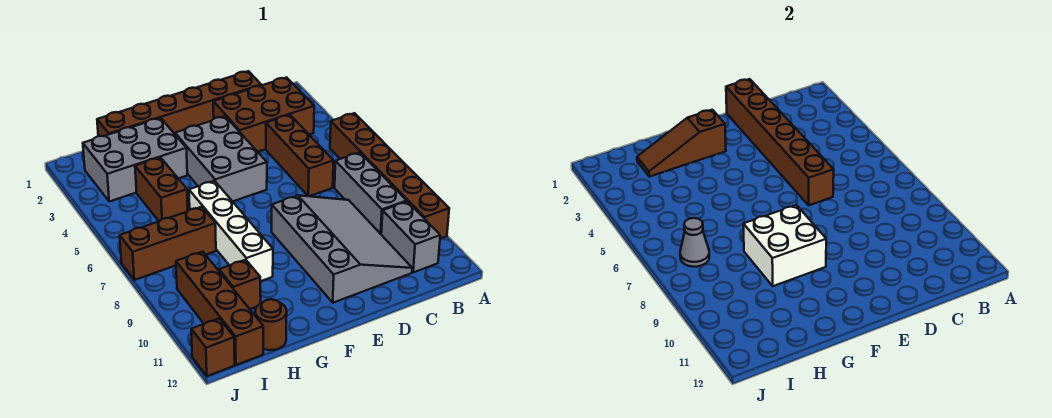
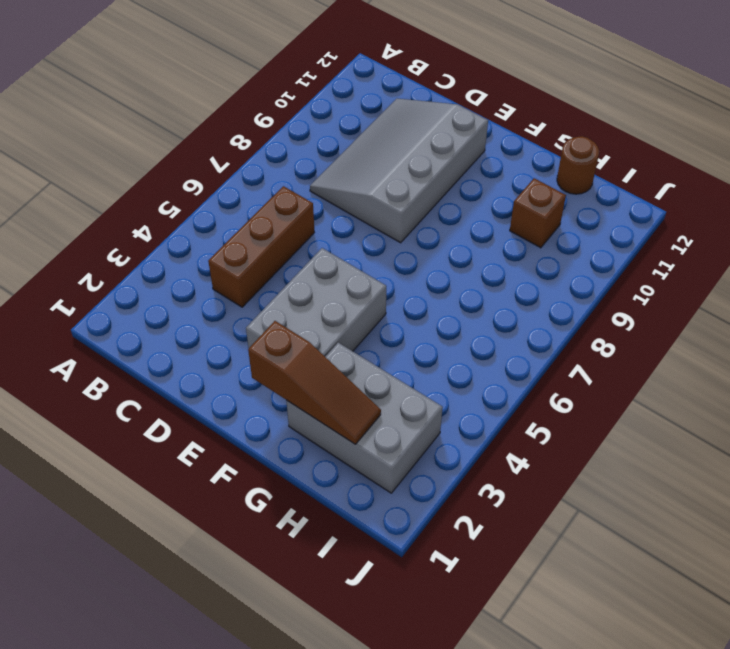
none -> brown 1x6 brick [330,113,449,239]
none -> brown 2x3 brick [213,77,314,152]
none -> grey 1x3 brick [335,152,407,234]

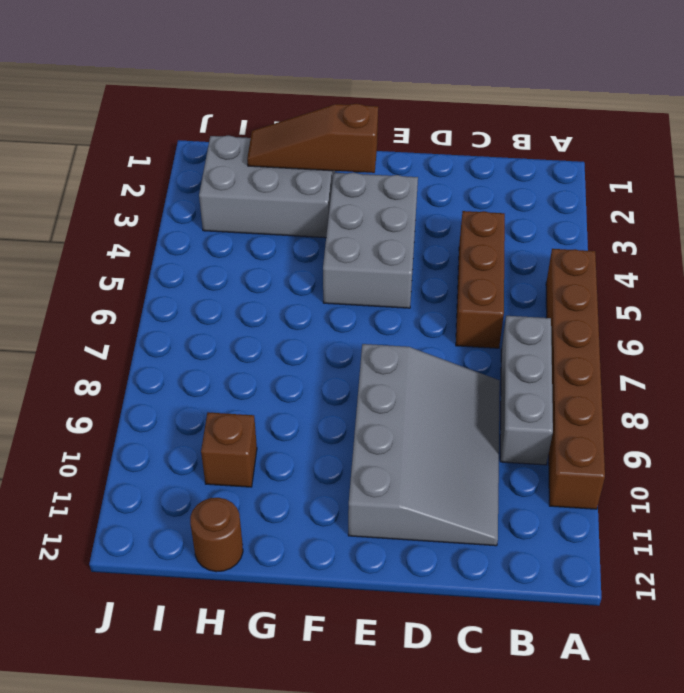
none -> brown 2x3 brick [213,77,314,152]
none -> grey 1x2 brick [381,201,440,272]
none -> brown 1x6 brick [97,71,261,136]

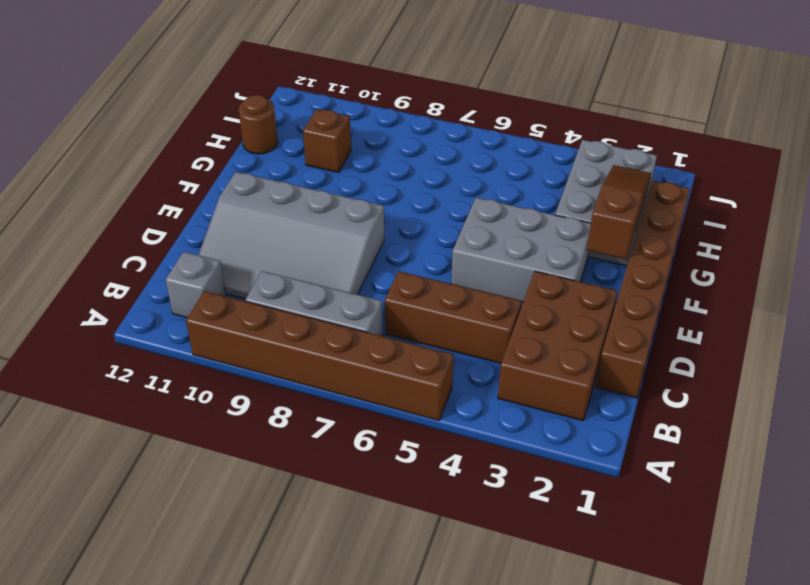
grey 1x1 brick [166,252,226,318] -> grey 1x2 brick [381,201,440,272]
none -> white 1x4 brick [189,181,273,281]
none -> brown 1x2 brick [135,157,188,221]
none -> brown 1x3 brick [120,207,216,280]

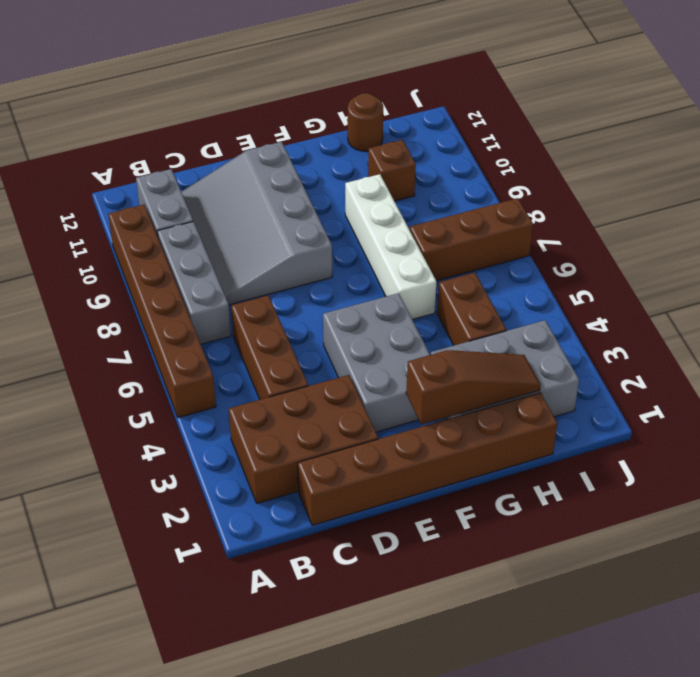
none -> brown 1x4 brick [176,252,263,365]
none -> brown 1x1 brick [191,319,235,376]
none -> brown 1x6 brick [726,79,834,205]

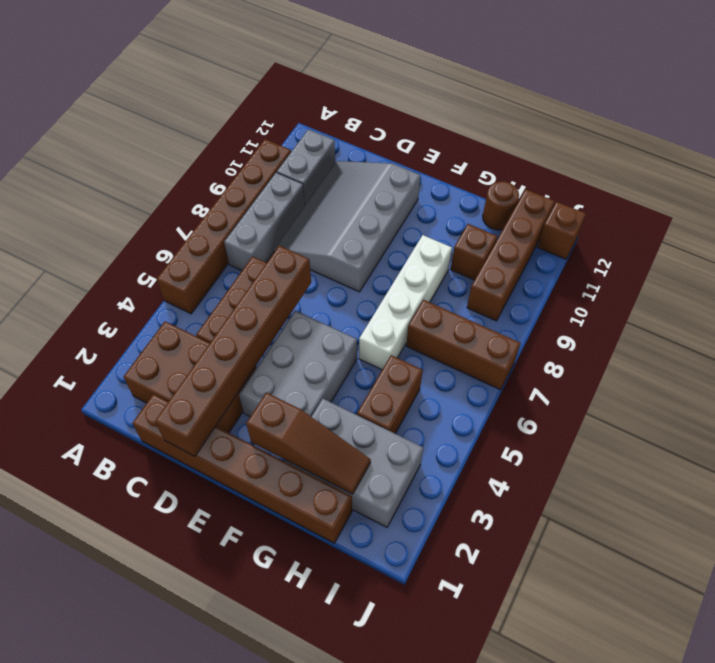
none -> white 2x2 brick [743,205,826,286]
none -> grey 1x1 cone [680,218,709,267]

